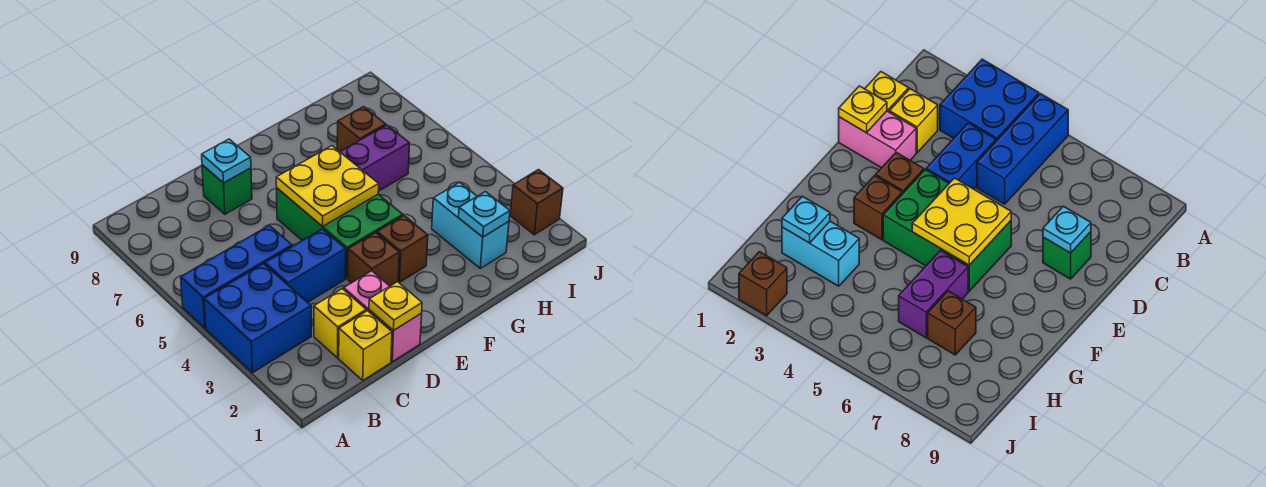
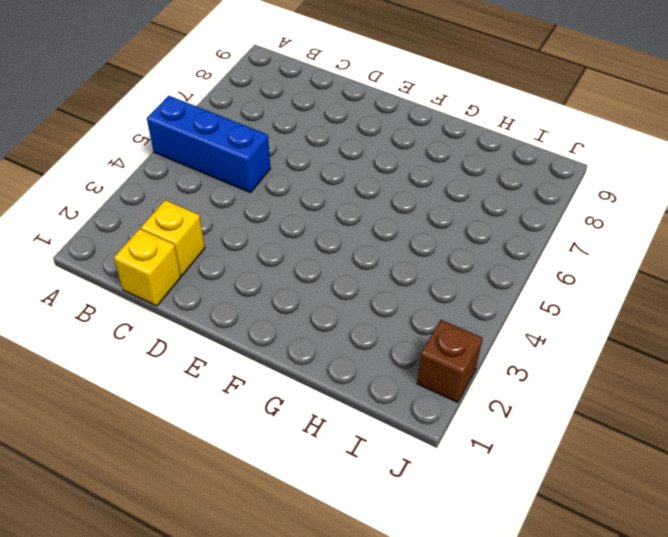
none -> blue 2x2 brick [204,264,311,373]
none -> blue 1x2 brick [265,229,346,302]
none -> pink 1x2 brick [344,271,422,362]

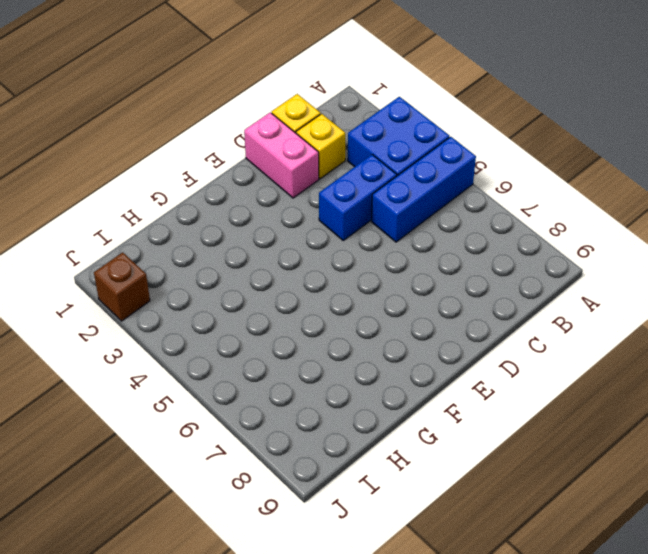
none -> green 1x1 brick [202,165,252,214]
none -> brown 1x1 brick [348,232,399,286]
none -> green 2x3 brick [277,188,403,279]

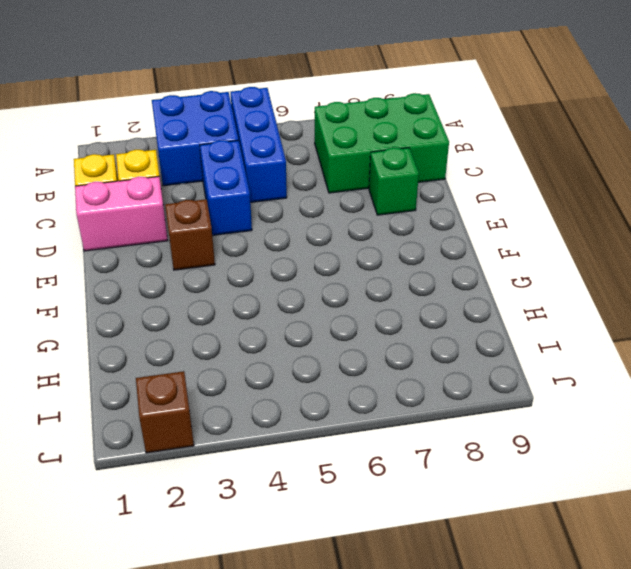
green 2x3 brick [315,93,449,193] -> green 2x3 brick moved to [277,188,403,279]
none -> brown 1x1 brick [377,216,428,282]
none -> purple 1x2 brick [340,125,410,191]
none -> cyan 1x2 brick [432,182,509,268]

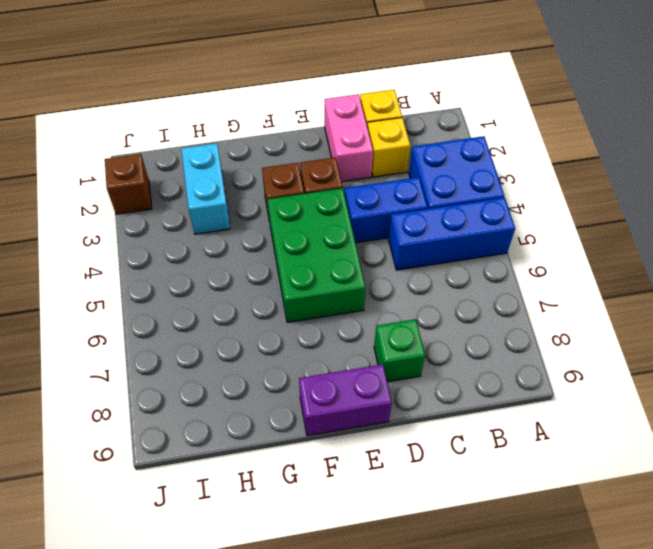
purple 1x2 brick [299,364,392,436] -> purple 1x2 brick moved to [340,125,410,191]
none -> brown 1x1 brick [337,107,386,152]
none -> yellow 1x1 plate [369,282,422,331]
none -> cyan 1x1 plate [202,139,251,183]

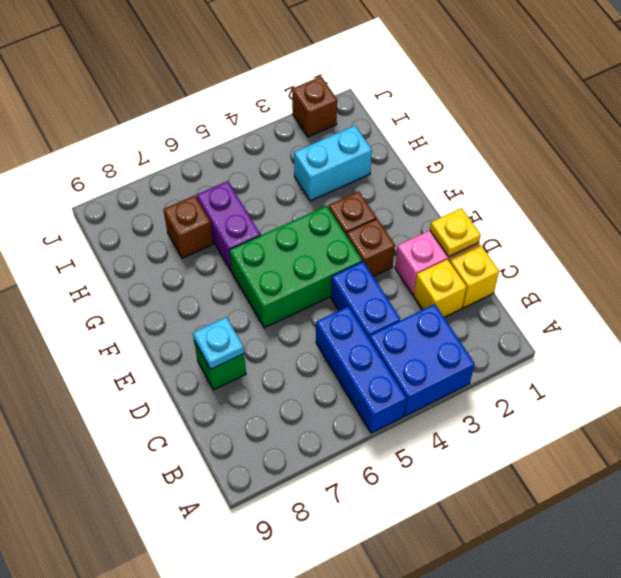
none -> yellow 2x2 plate [276,146,379,226]
none -> cyan 1x1 plate [458,192,510,237]

